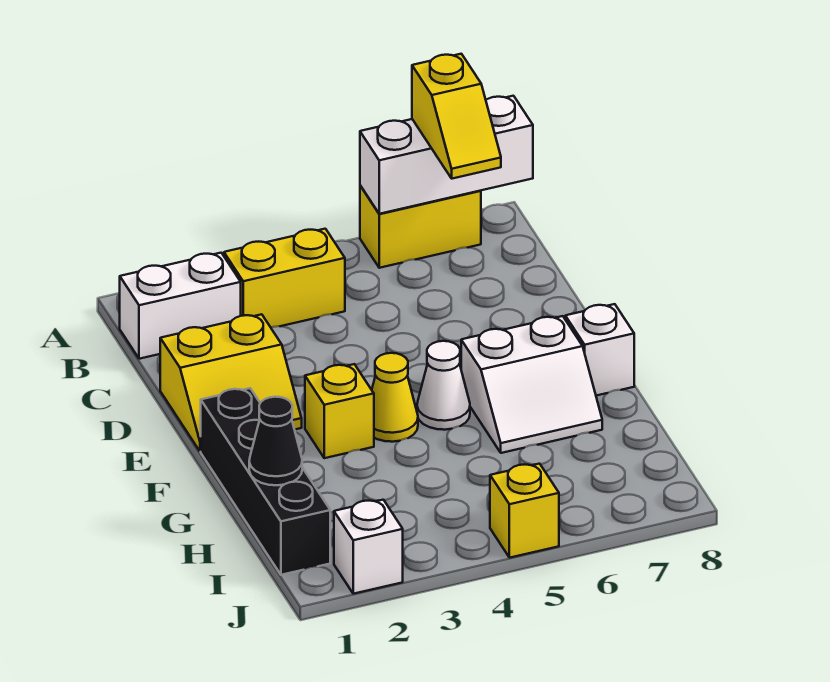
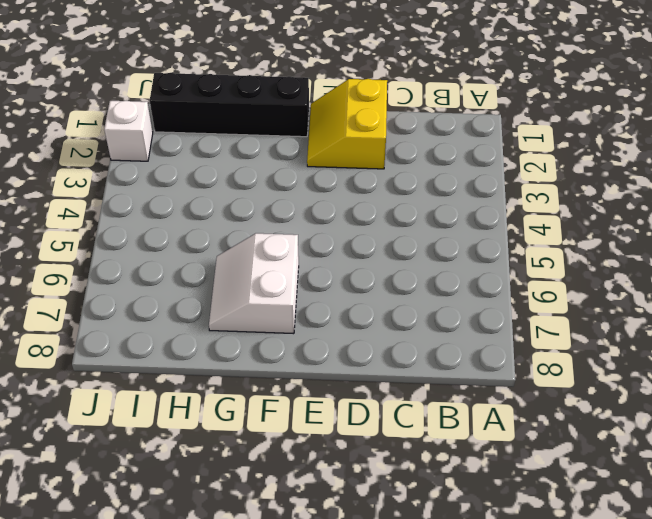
none -> yellow 1x2 brick [360,186,481,268]
none -> white 1x2 brick [120,253,241,359]
none -> yellow 1x2 brick [224,229,345,327]

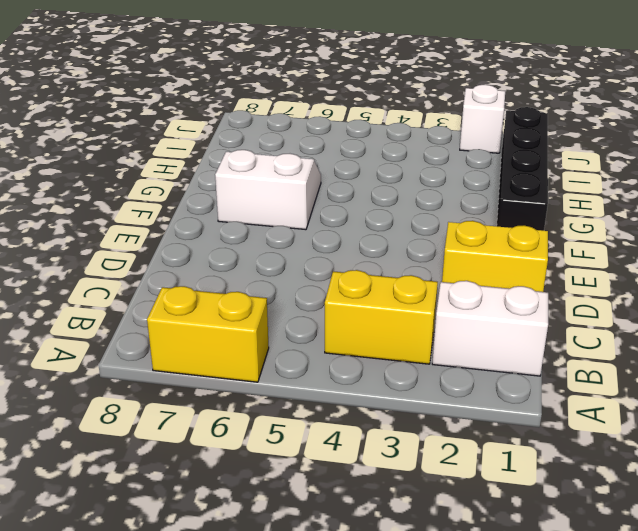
none -> yellow 1x1 brick [305,364,374,458]
none -> yellow 1x1 cone [372,353,418,442]
none -> white 1x1 cone [417,341,470,430]

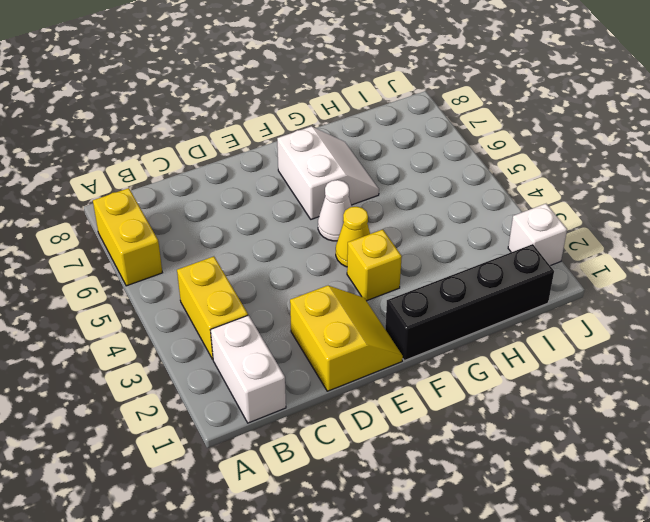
none -> white 1x1 brick [565,304,634,396]
none -> yellow 1x1 brick [490,464,559,558]
none -> white 1x3 brick [360,96,533,214]

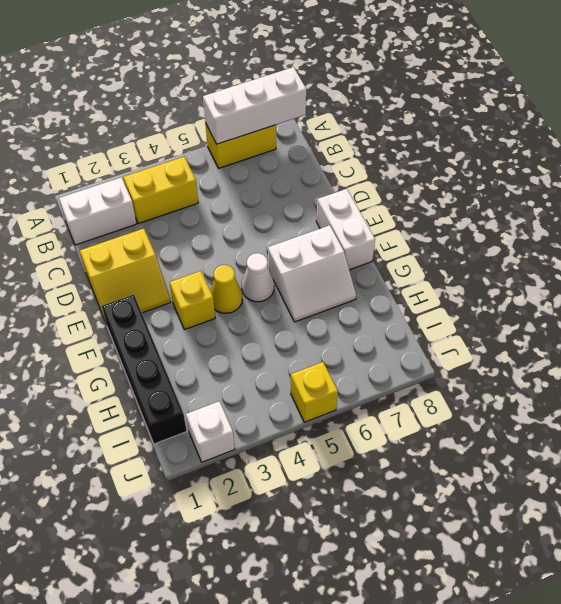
white 1x2 brick [316,189,375,270] -> white 1x1 brick [565,304,634,396]
none -> black 1x1 cone [249,397,302,485]
none -> yellow 1x2 slope [412,54,501,179]

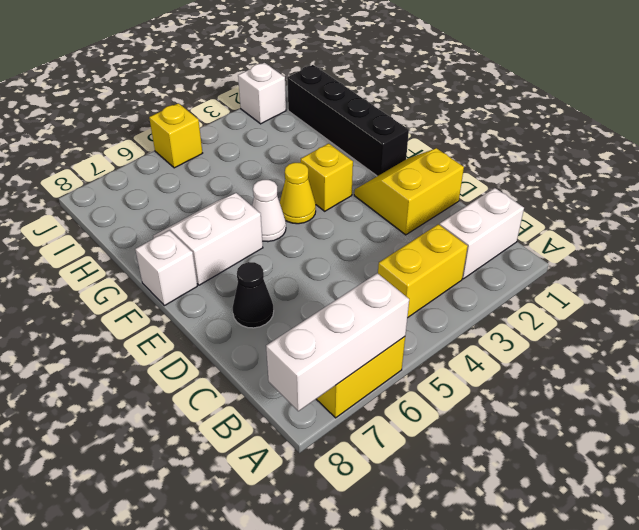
black 1x1 cone [233,262,274,328] -> black 1x1 cone moved to [249,397,302,485]
none -> yellow 1x2 slope [412,54,501,179]

